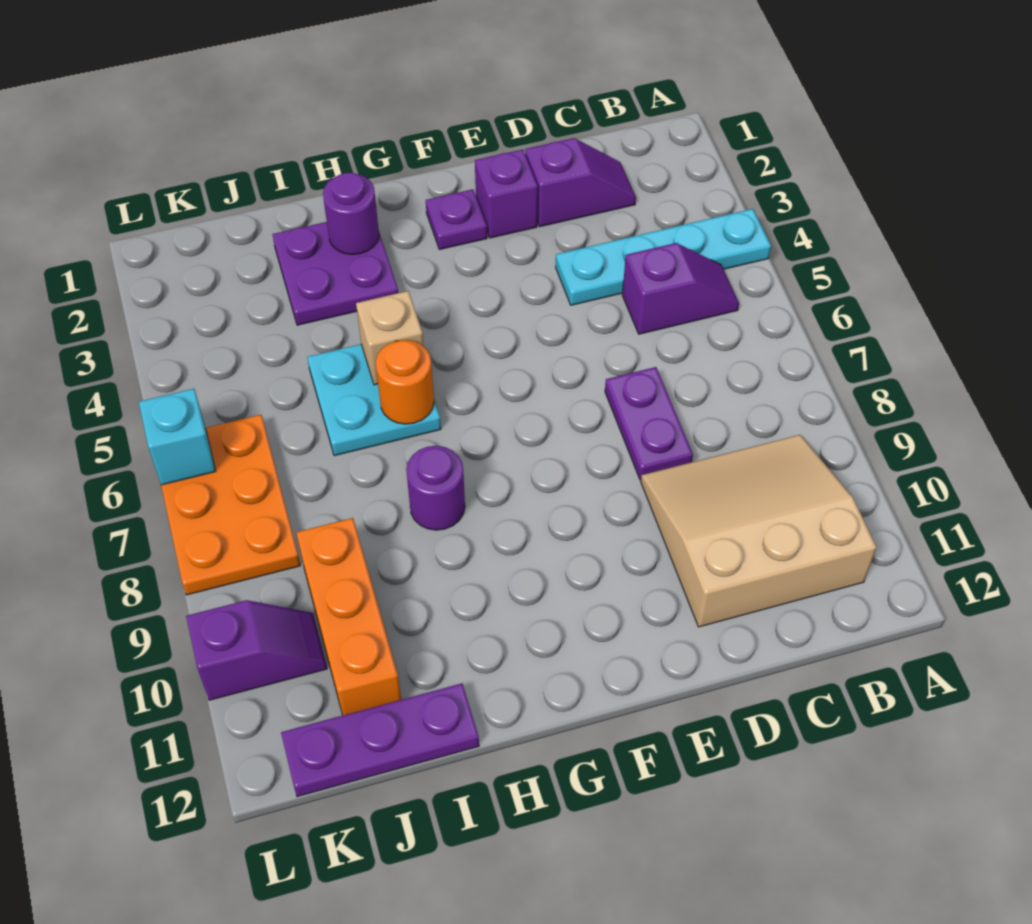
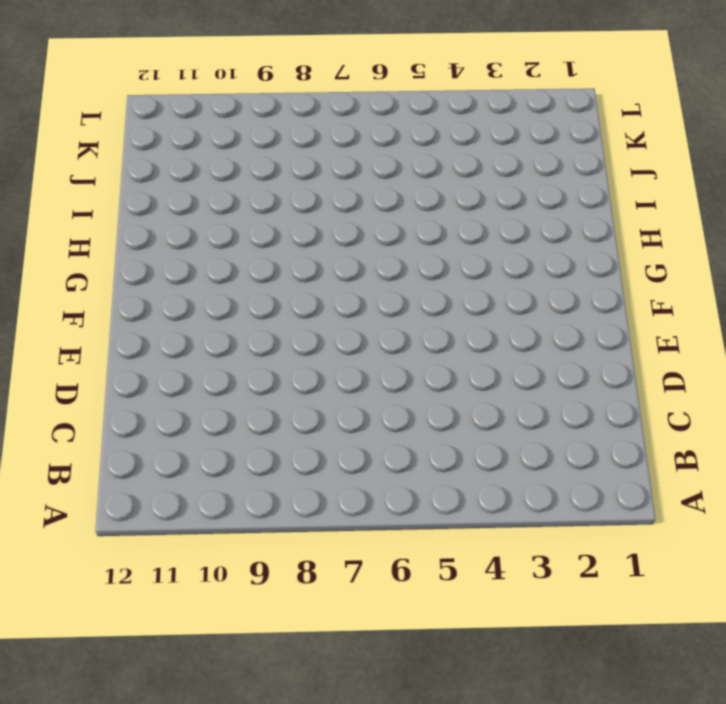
none -> cyan 1x4 plate [556,209,771,305]
none -> purple 1x2 slope [622,243,739,334]
none -> tan 3x3 slope [641,435,877,627]

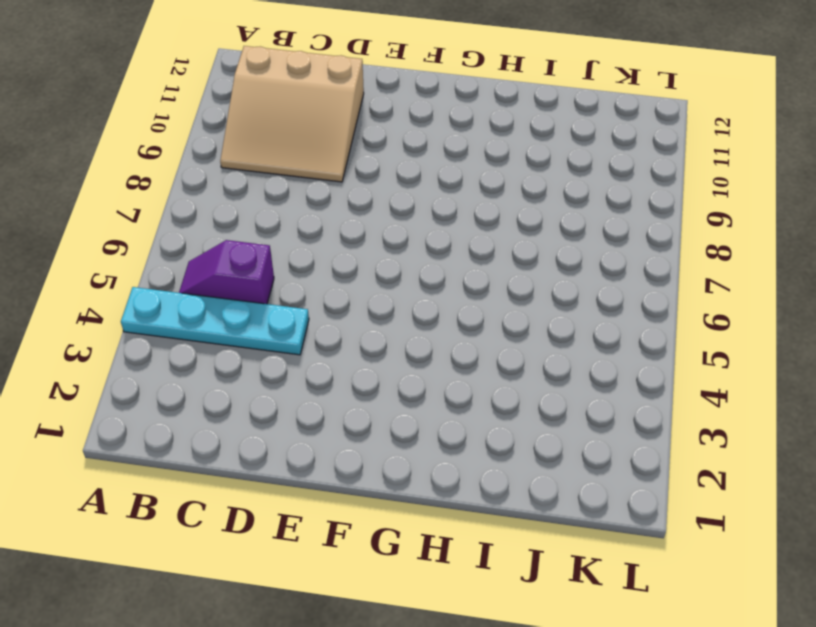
none -> purple 1x2 slope [525,138,636,227]
none -> purple 1x2 plate [605,367,693,479]
none -> purple 1x1 brick [475,150,538,238]

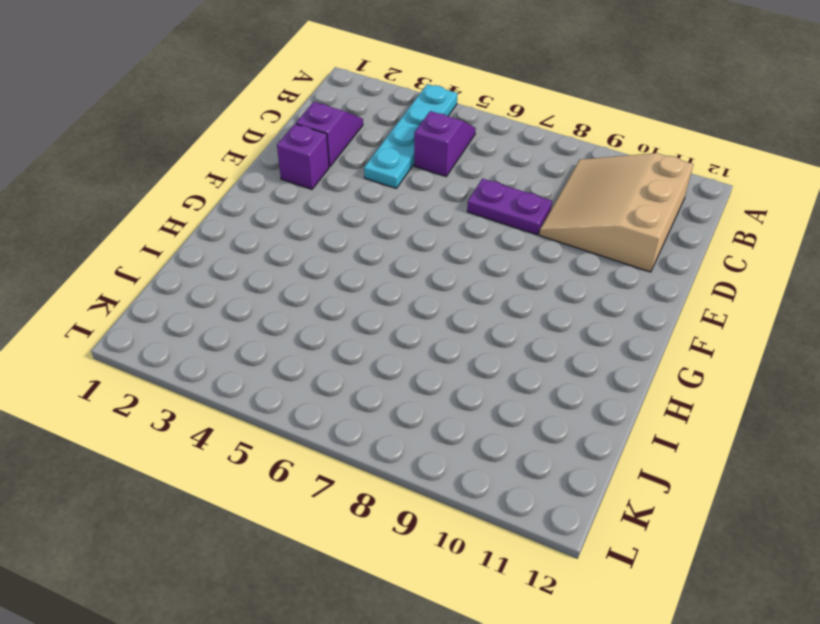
none -> purple 1x1 plate [426,189,487,250]
none -> purple 2x2 plate [272,222,398,325]
none -> cyan 2x2 plate [307,344,441,456]

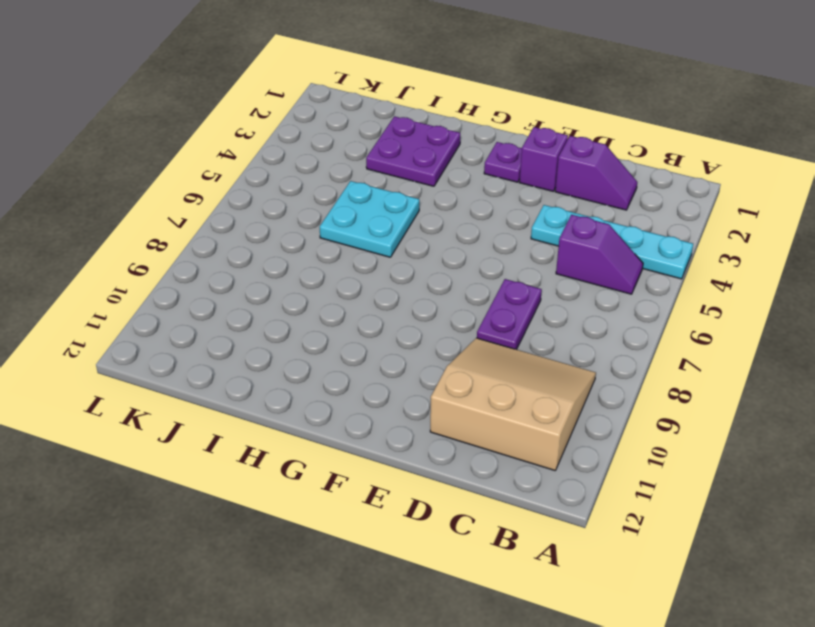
none -> purple 1x1 round brick [406,446,465,530]
none -> purple 1x3 plate [281,684,479,797]
none -> orange 1x3 brick [296,518,401,715]

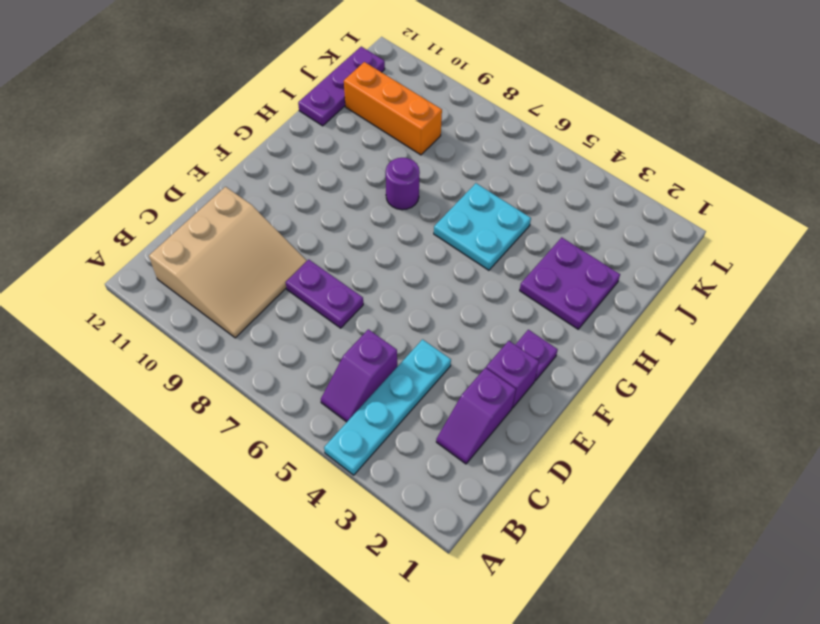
none -> orange 2x3 plate [161,415,300,595]
none -> purple 1x2 slope [186,600,327,700]
none -> purple 1x1 round brick [323,173,379,255]

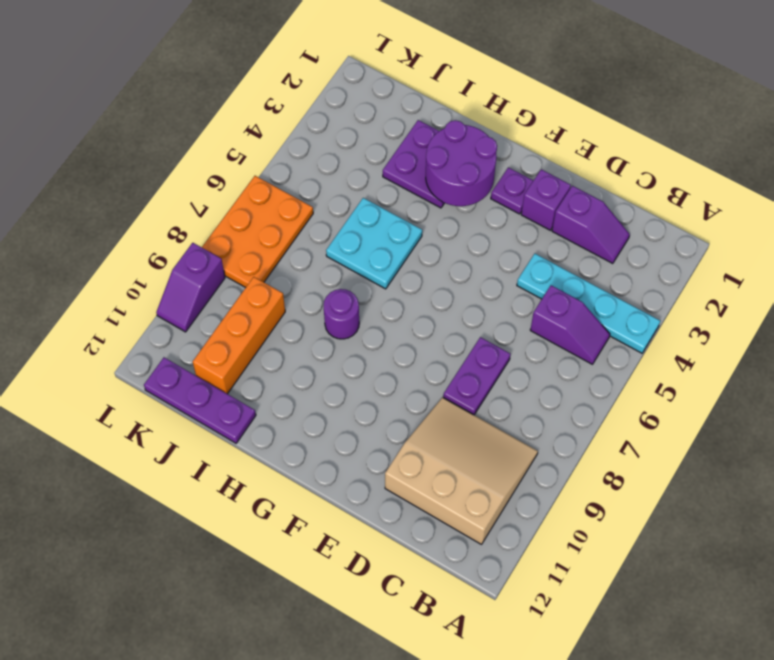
purple 2x2 round brick [426,120,497,206] -> purple 1x1 round brick [323,173,379,255]
purple 1x2 slope [156,243,225,332] -> purple 1x2 slope turned to [186,600,327,700]
none -> tan 1x1 brick [356,291,424,385]
none -> orange 1x1 round brick [376,340,434,424]
none -> cyan 1x1 brick [139,389,216,485]

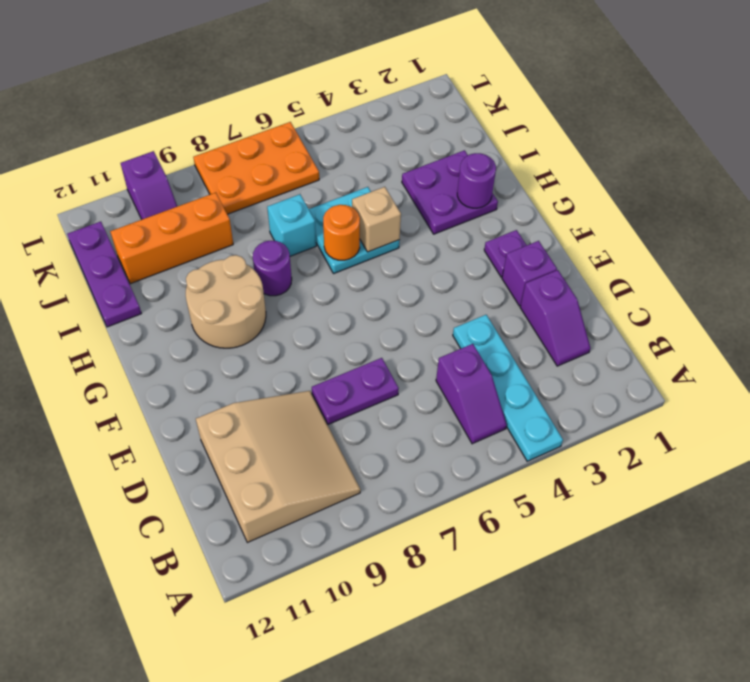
tan 2x2 round brick [186,255,266,348] -> none
cyan 1x1 brick [267,194,316,256] -> cyan 1x1 brick moved to [139,389,216,485]

